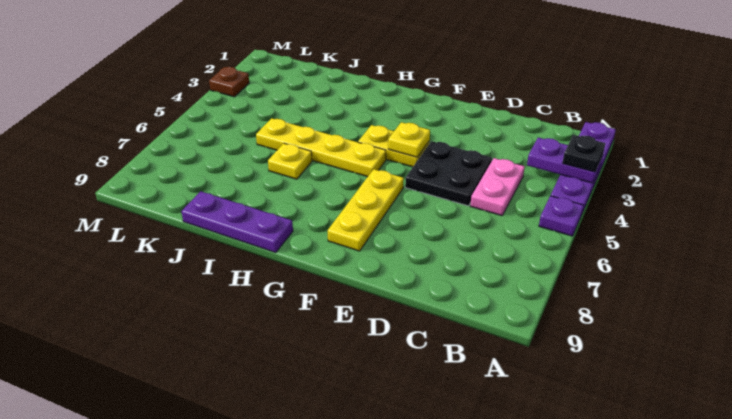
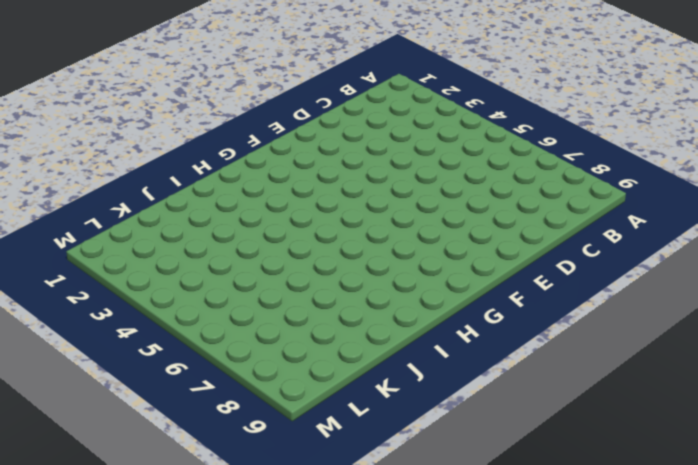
none -> purple 1x4 plate [551,122,616,213]
none -> purple 1x1 plate [539,196,584,236]
none -> pink 1x2 plate [470,158,525,216]

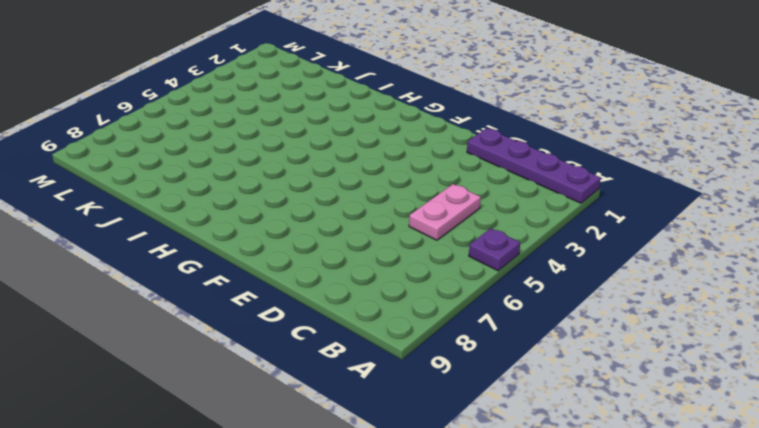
purple 1x4 plate [467,128,601,203] -> purple 1x4 plate turned to [551,122,616,213]
none -> black 2x2 plate [405,141,492,206]
none -> yellow 1x2 plate [358,125,429,167]
none -> yellow 1x3 plate [328,169,404,251]

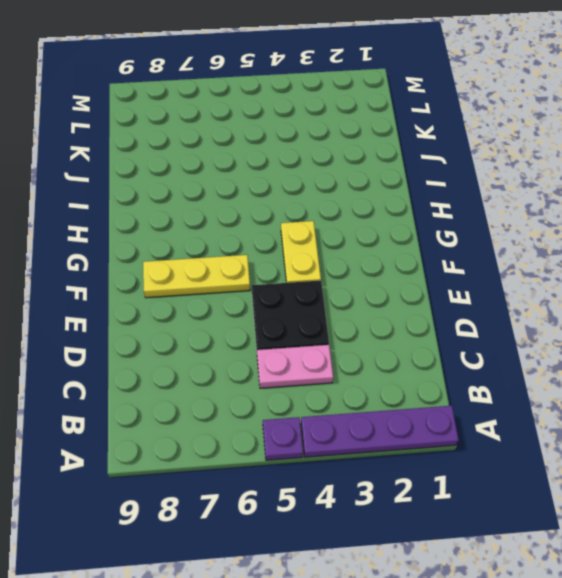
none -> yellow 1x4 plate [256,118,386,177]
none -> purple 1x3 plate [181,191,293,253]
none -> yellow 1x1 plate [268,143,312,179]

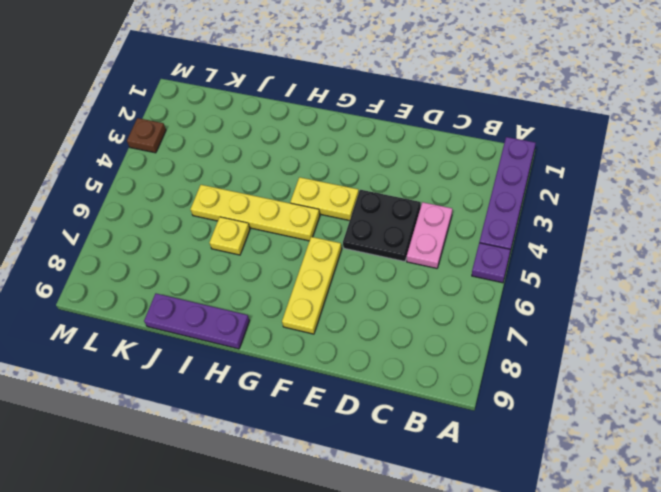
none -> purple 1x2 plate [527,138,603,183]
none -> yellow 1x1 plate [388,122,430,157]
none -> black 1x1 plate [562,135,605,172]

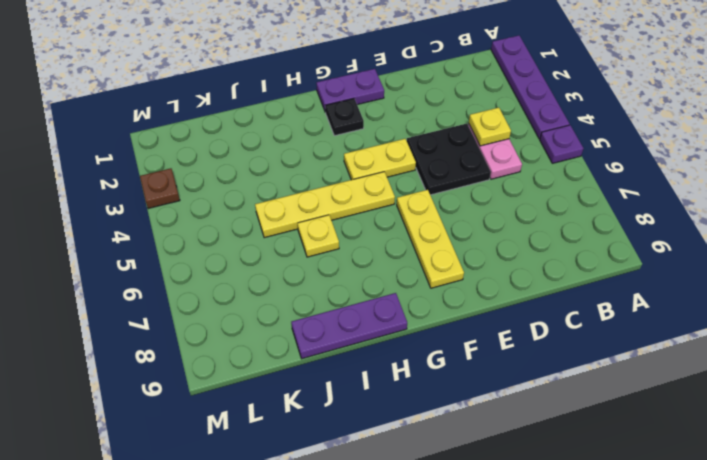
yellow 1x1 plate [469,108,511,146] -> yellow 1x1 plate moved to [388,122,430,157]
purple 1x2 plate [316,69,384,112] -> purple 1x2 plate moved to [527,138,603,183]
black 1x1 plate [325,99,364,136] -> black 1x1 plate moved to [562,135,605,172]

